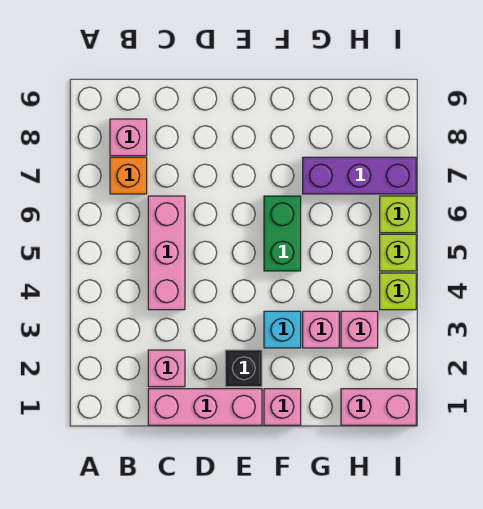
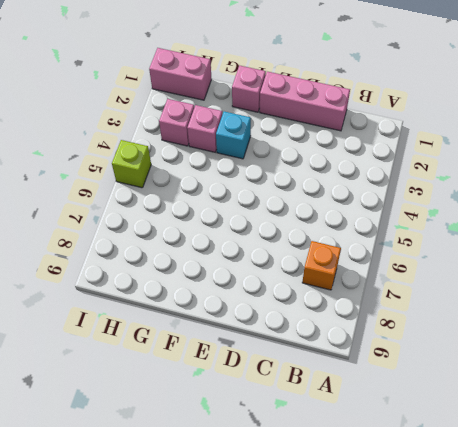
none -> pink 1x1 brick [110,119,147,156]
none -> pink 1x1 brick [148,350,185,387]
none -> pink 1x3 brick [148,196,185,310]

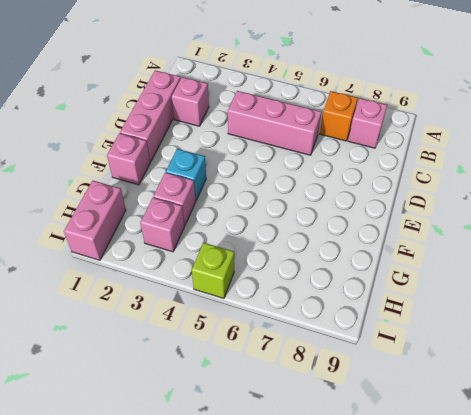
none -> black 1x1 brick [225,350,262,387]
none -> green 1x2 brick [264,196,301,271]
none -> purple 1x3 brick [303,157,416,194]

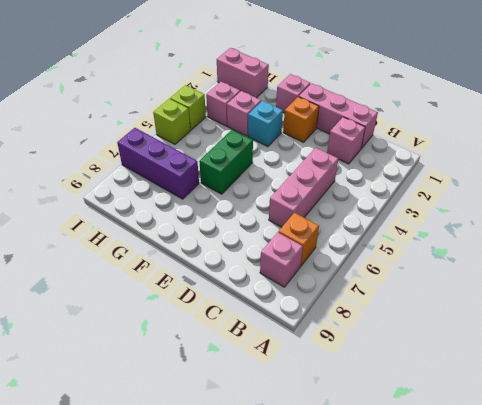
orange 1x1 brick [283,97,319,142] -> black 1x1 brick [225,350,262,387]
none -> lime 1x1 brick [380,196,416,233]

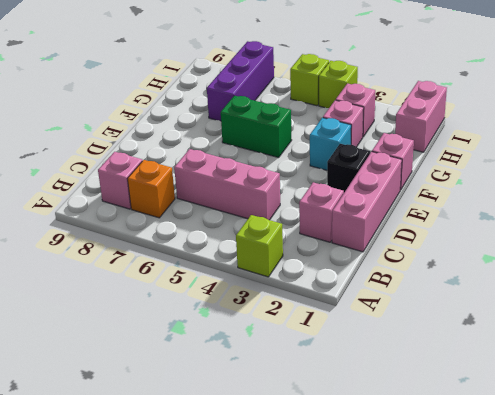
lime 1x1 brick [236,215,283,277] -> lime 1x1 brick moved to [380,196,416,233]

